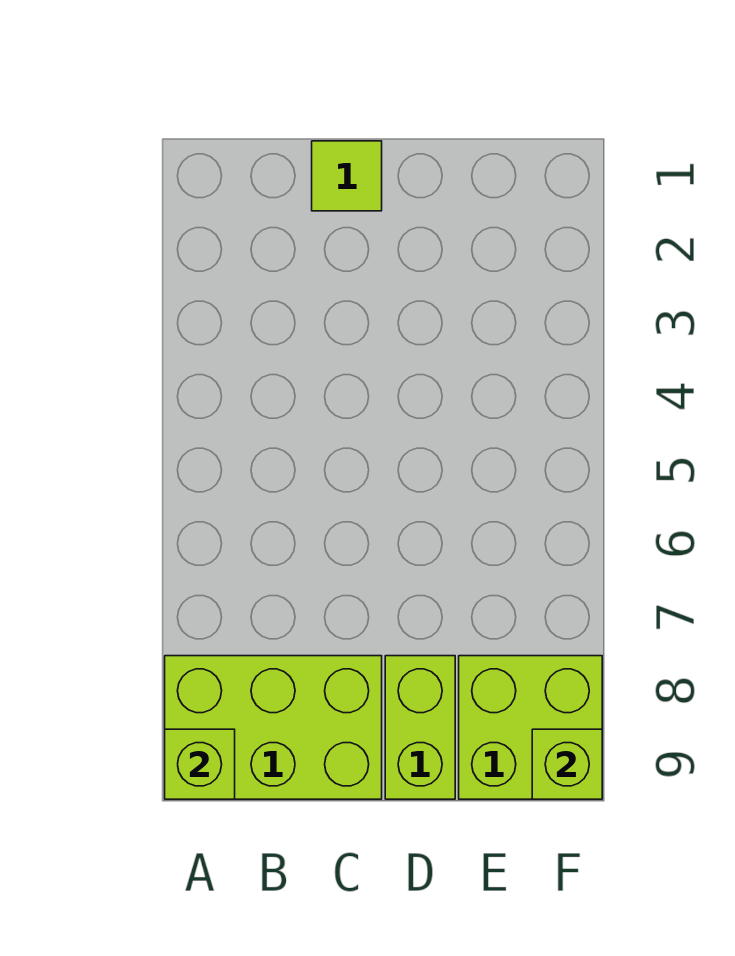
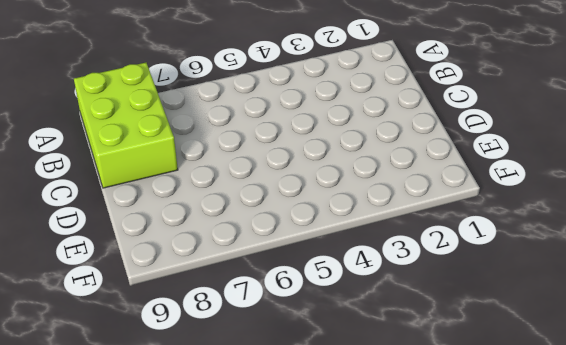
none -> lime 1x1 tile [312,141,382,211]
none -> lime 1x2 brick [385,656,455,799]

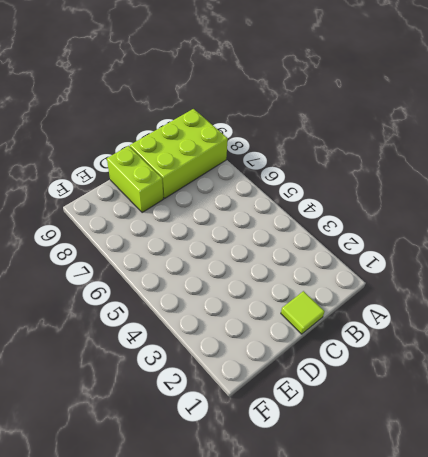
none -> lime 2x2 brick [459,656,602,799]
none -> lime 1x1 brick [165,729,235,799]

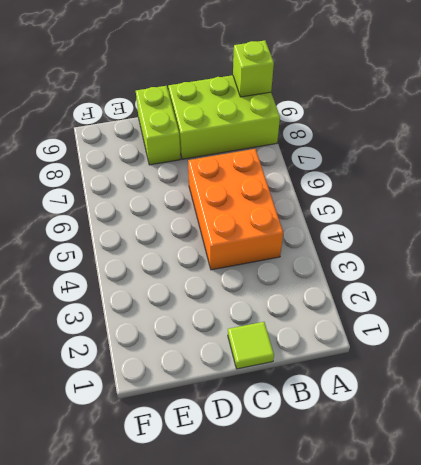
orange 2x3 brick [188,149,283,270] -> none
none -> lime 2x2 brick [459,656,602,799]
none -> lime 1x1 brick [532,729,602,799]

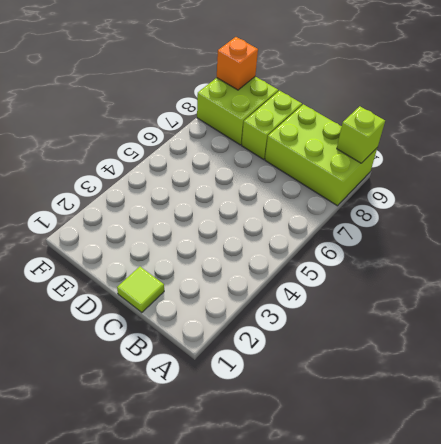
orange 1x1 brick [217,37,258,90] -> lime 1x1 brick [532,729,602,799]

